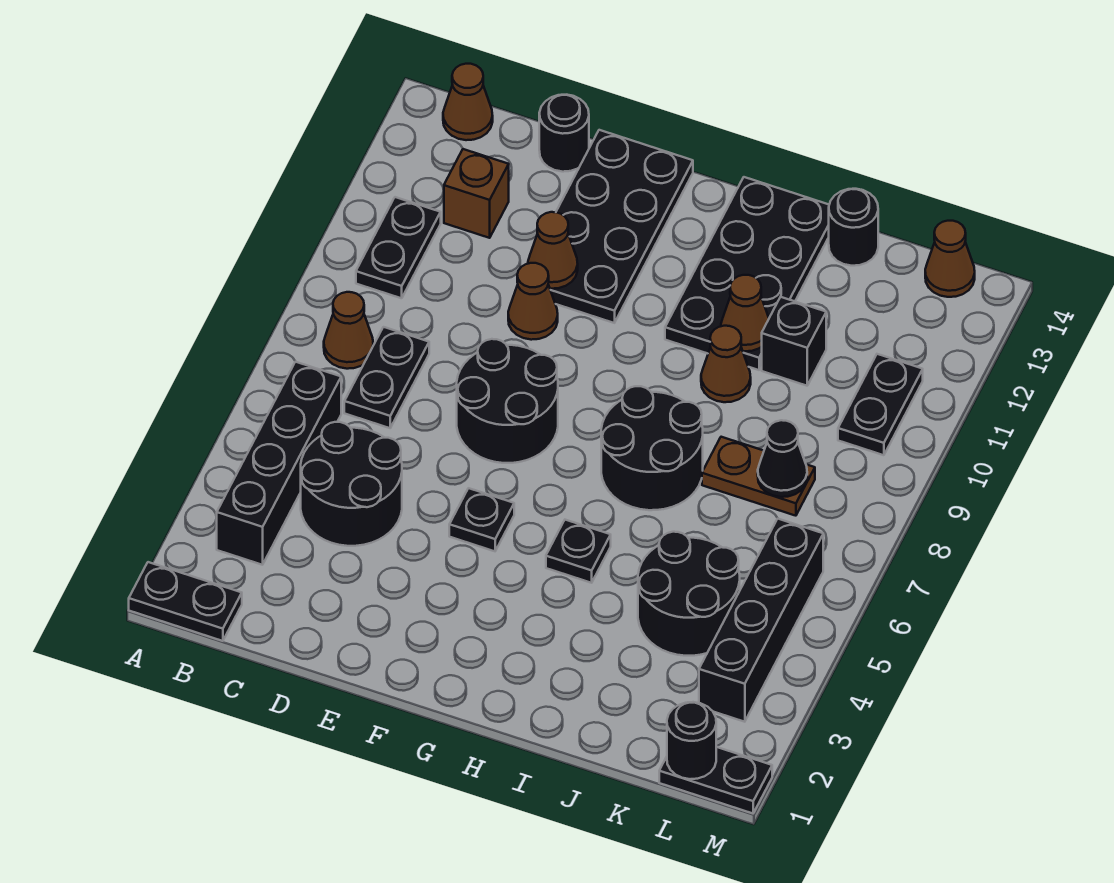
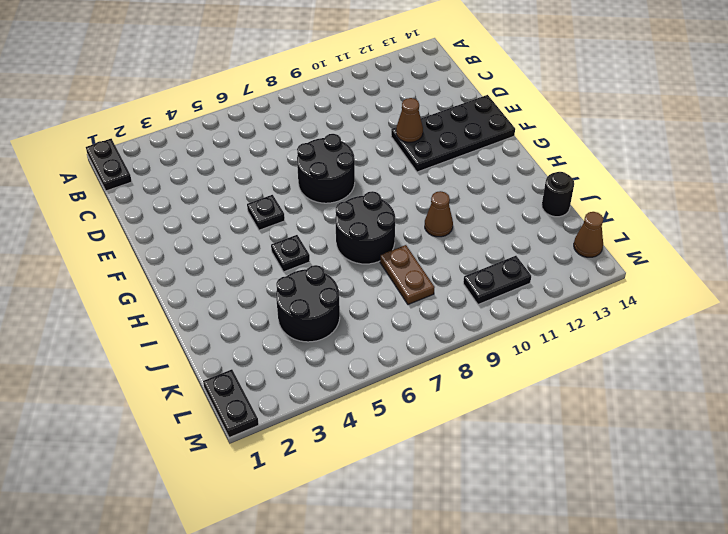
none -> black 1x4 brick [217,362,341,565]
none -> brown 1x1 cone [324,292,373,369]
none -> black 1x2 plate [356,197,441,298]

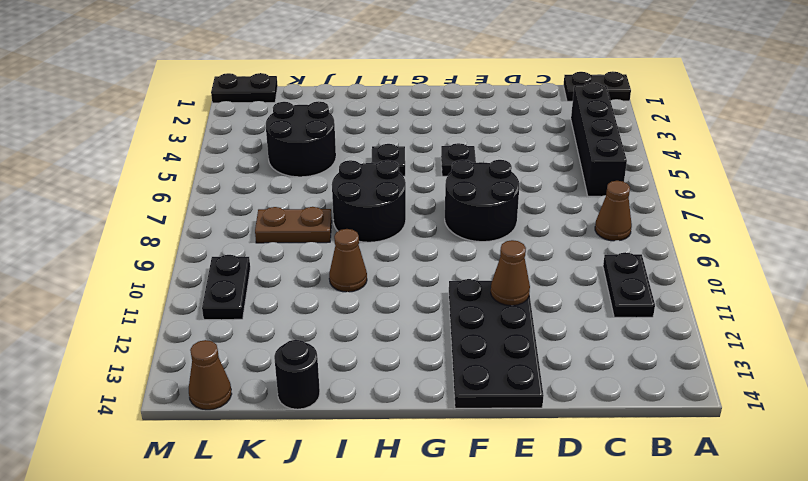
none -> brown 1x1 cone [443,64,493,140]
none -> black 2x2 round brick [301,422,402,546]
none -> black 1x2 plate [344,327,429,428]

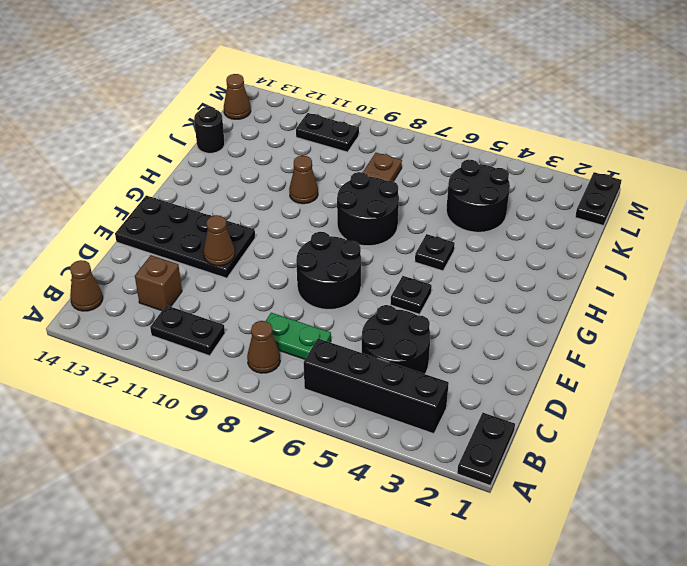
green 1x2 plate [266,313,331,359] -> black 1x2 plate [344,327,429,428]
none -> black 1x1 round brick [539,95,589,172]
none -> brown 1x1 cone [508,263,558,340]
none -> black 2x4 plate [665,177,829,370]

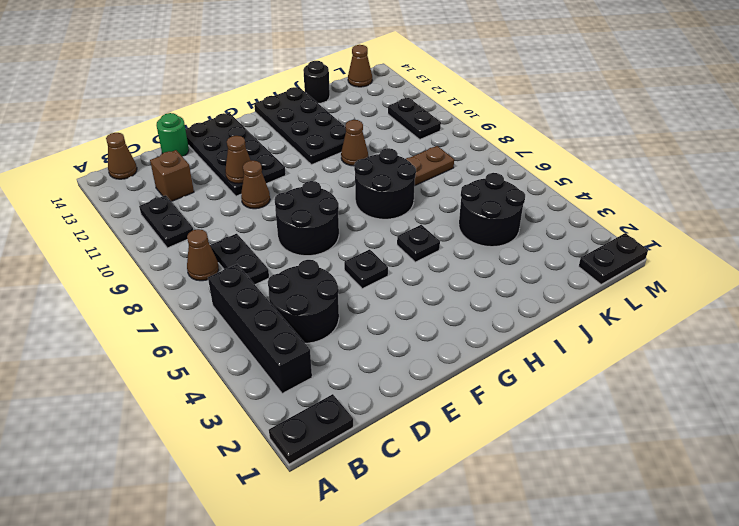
green 1x1 round brick [156,113,189,157] -> black 1x1 round brick [539,95,589,172]
none -> black 1x1 brick [762,297,826,386]
none -> black 1x4 brick [699,519,823,722]
none -> brown 1x1 cone [721,275,769,351]

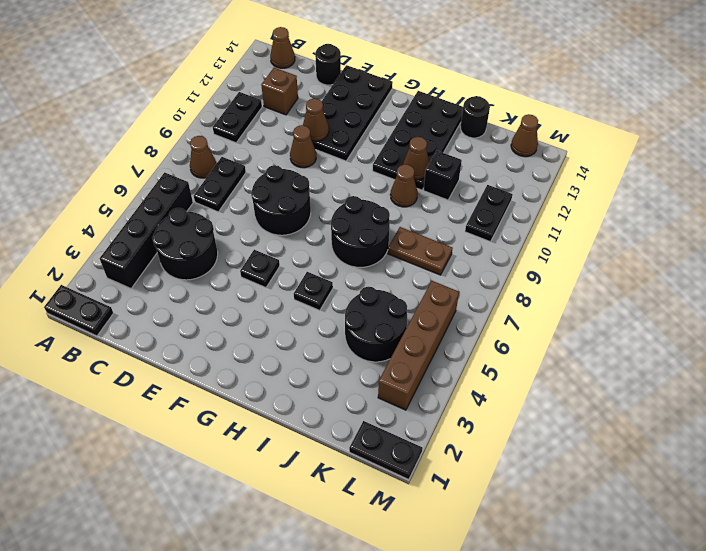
brown 1x4 brick [378,281,459,410] -> black 1x4 brick [699,519,823,722]
none -> black 1x1 cone [758,420,807,497]
none -> black 1x1 round brick [667,702,716,779]

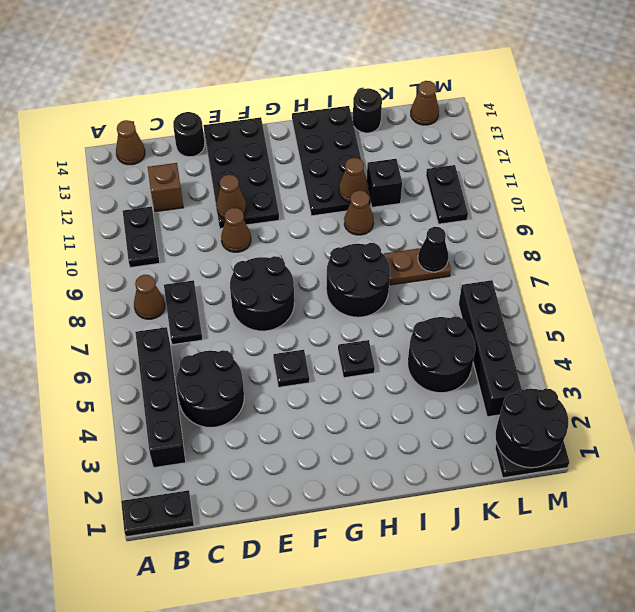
black 2x2 round brick [496,389,568,468] -> black 1x1 round brick [667,702,716,779]

